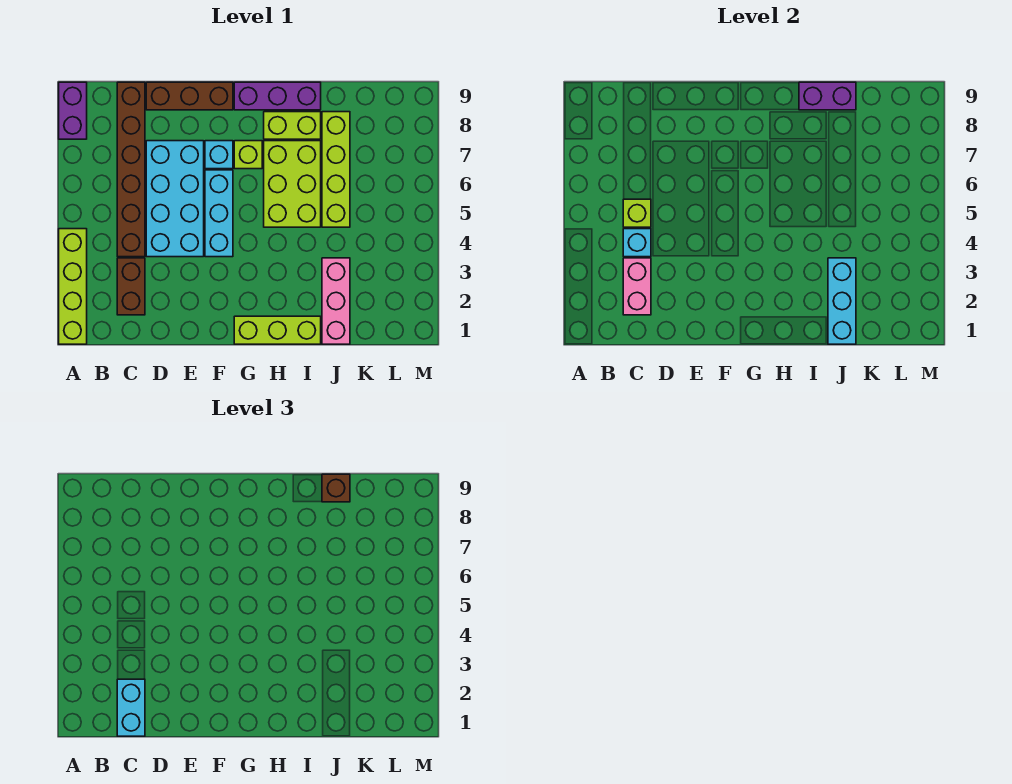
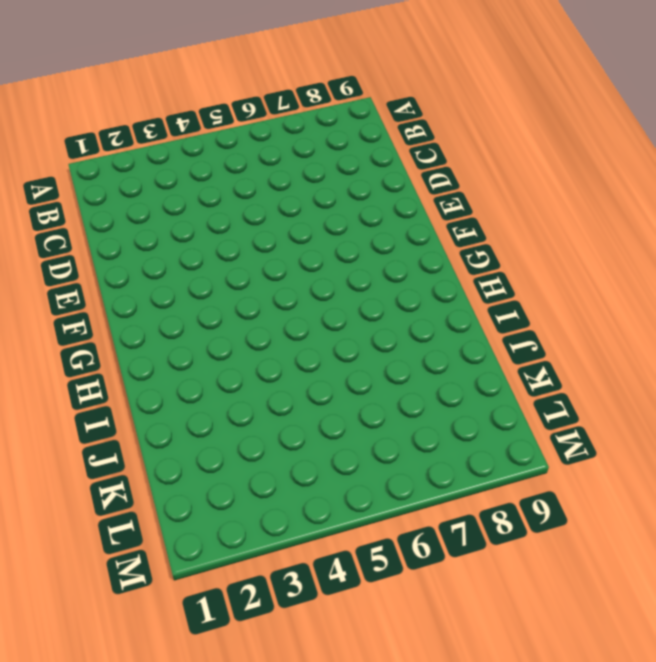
none -> lime 1x4 brick [59,229,87,344]
none -> purple 1x2 brick [59,82,87,139]
none -> brown 1x2 brick [117,258,145,315]

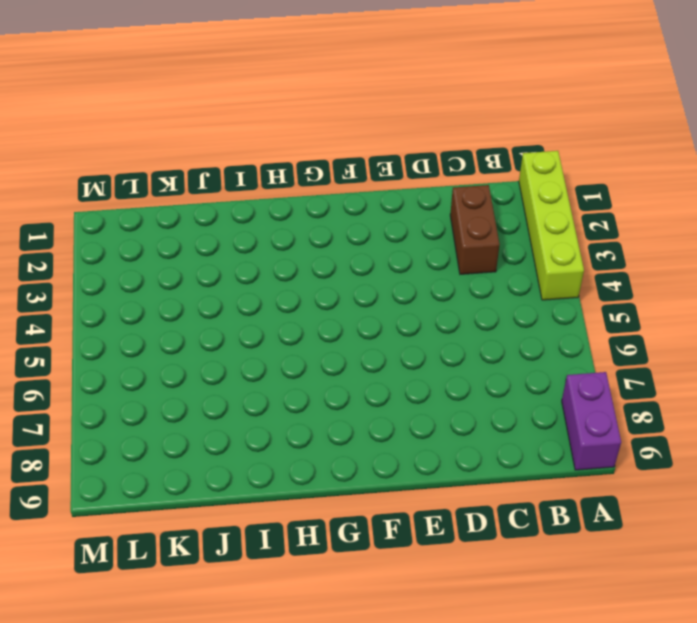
none -> brown 1x6 brick [117,82,145,257]
none -> cyan 2x4 brick [146,141,204,257]
none -> brown 1x3 brick [146,82,233,110]

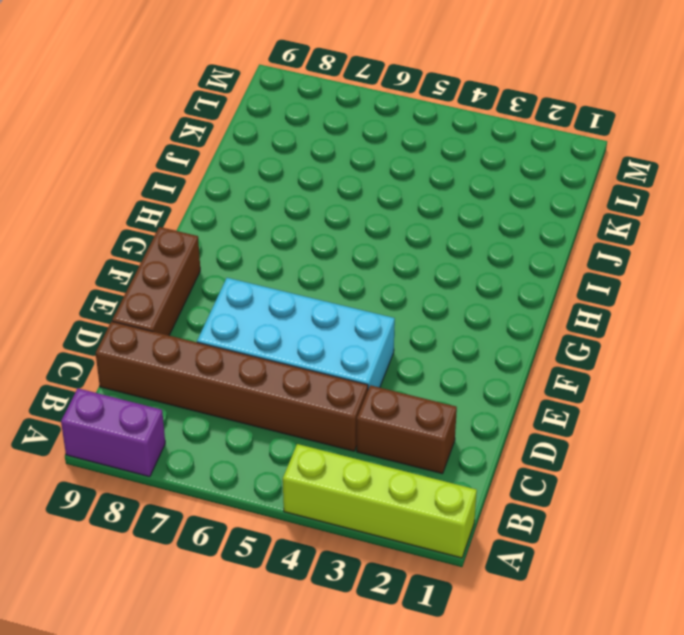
none -> cyan 1x3 brick [205,170,233,257]
none -> cyan 1x1 brick [205,141,233,169]
none -> lime 1x3 brick [234,316,321,344]

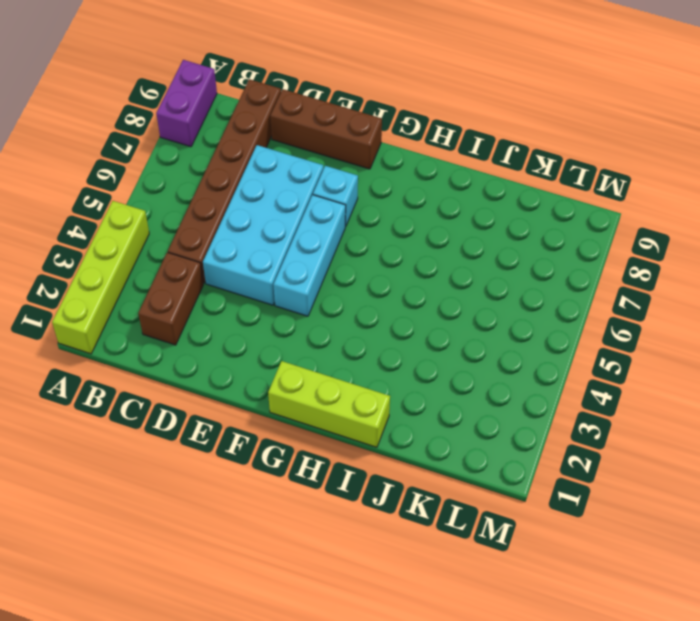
none -> lime 1x1 brick [234,141,262,169]
none -> purple 1x3 brick [234,82,321,110]
none -> lime 2x3 brick [264,141,321,227]

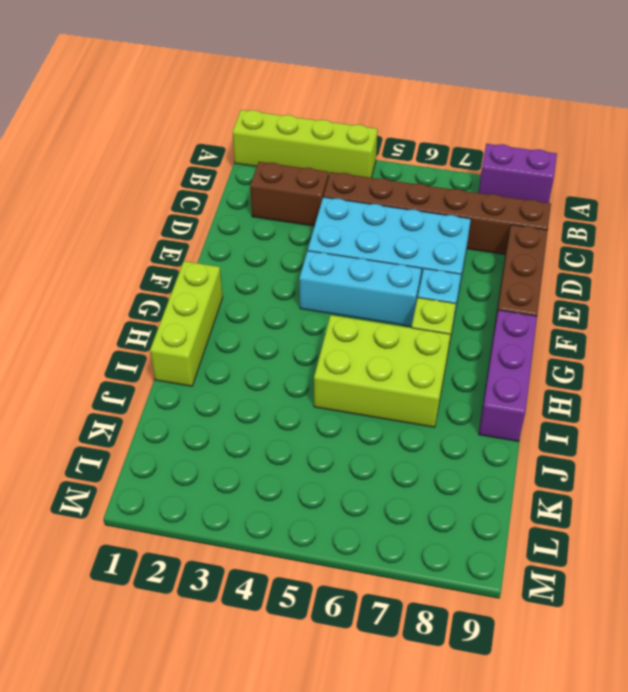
none -> lime 1x2 brick [264,112,321,139]
none -> pink 1x3 brick [322,258,350,344]
none -> lime 1x4 brick [322,112,350,227]

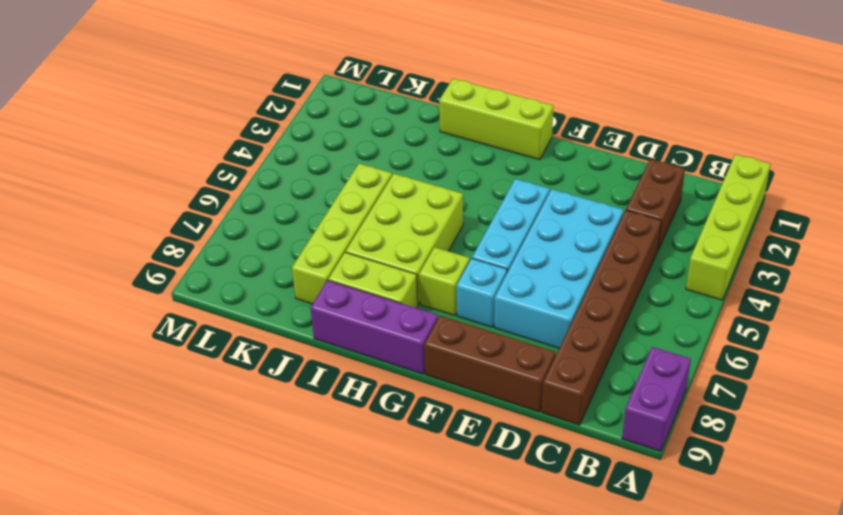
none -> pink 1x3 brick [322,258,350,344]
none -> pink 1x2 brick [623,258,651,315]
none -> cyan 1x1 brick [623,229,651,257]

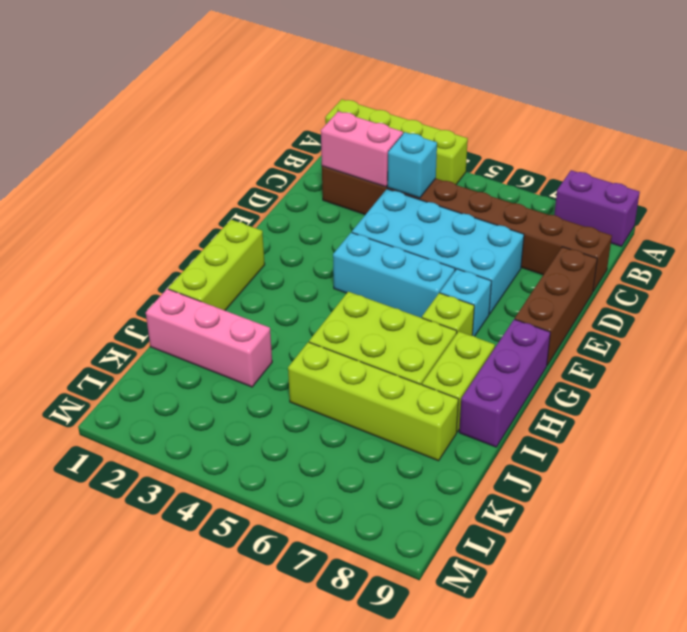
none -> lime 1x1 brick [623,199,651,227]
none -> purple 1x2 brick [799,82,856,110]
none -> cyan 1x3 brick [828,258,856,344]

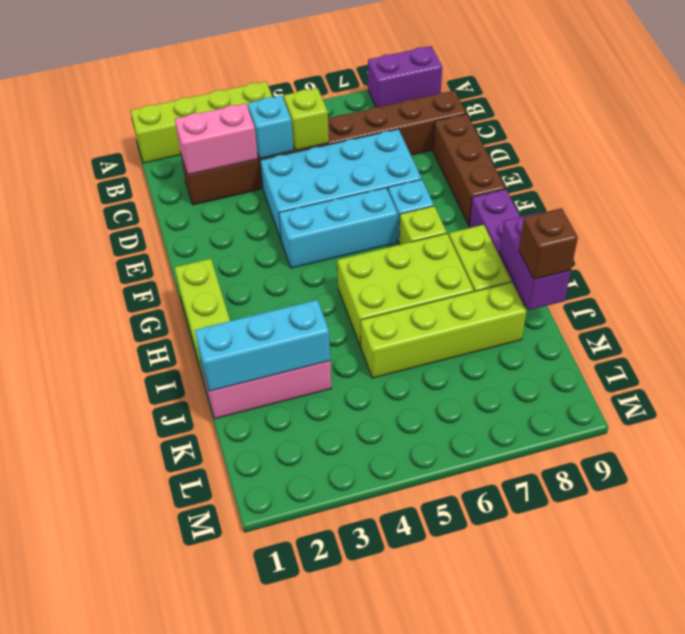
none -> cyan 1x2 brick [117,679,145,736]

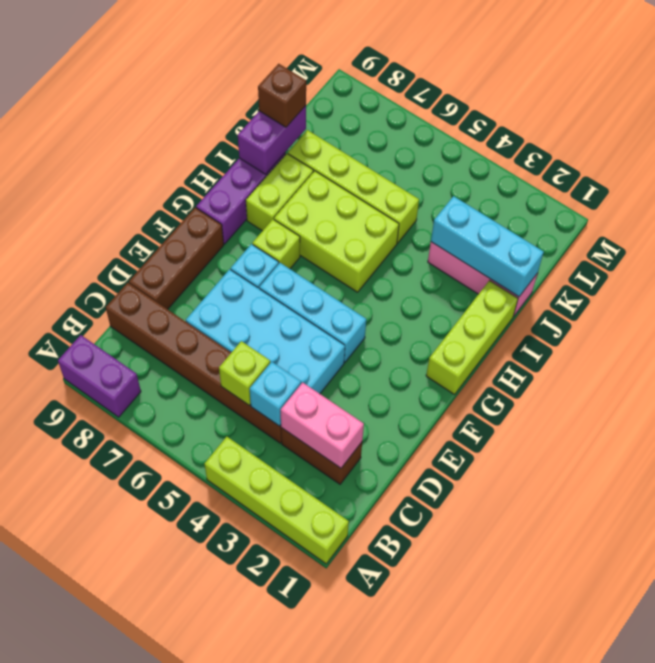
none -> cyan 1x2 brick [117,679,145,736]

